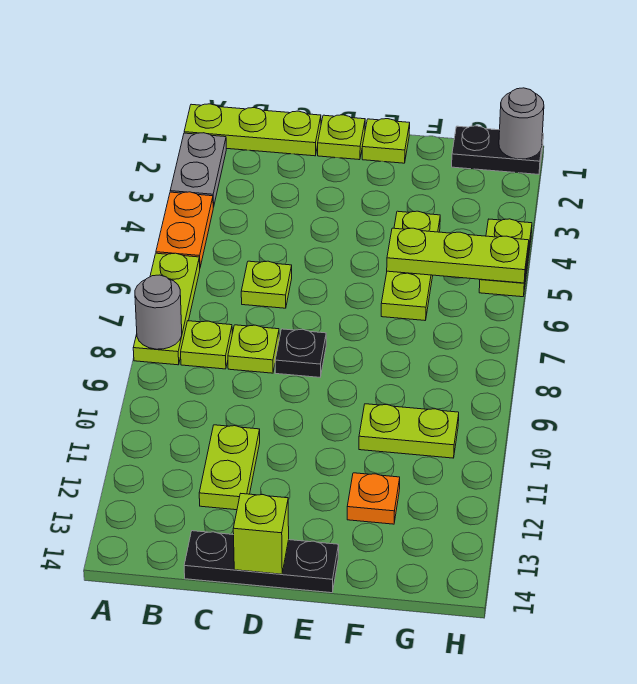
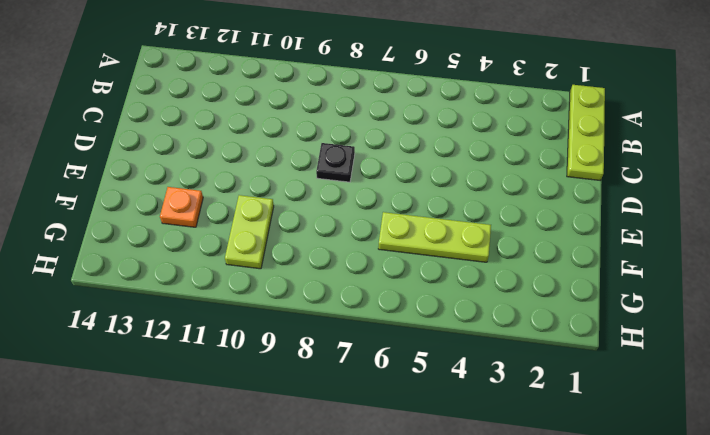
none -> grey 1x2 plate [170,133,226,207]
none -> orange 1x2 plate [156,192,213,267]
none -> lime 1x3 plate [133,253,200,365]

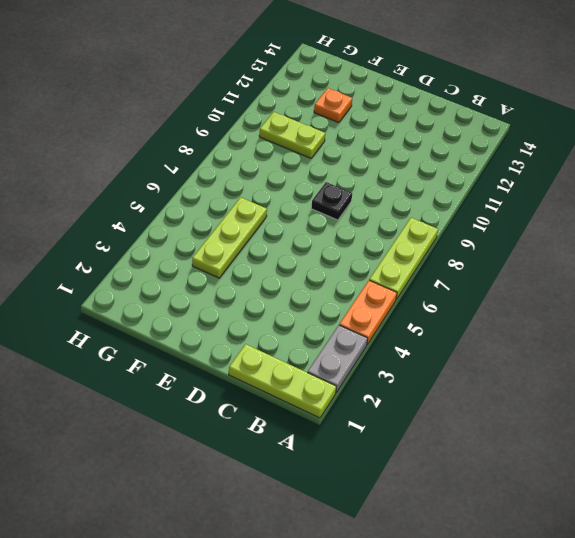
none -> lime 1x1 plate [181,321,232,369]
none -> lime 1x1 plate [241,261,292,308]
none -> lime 1x1 plate [228,325,279,373]

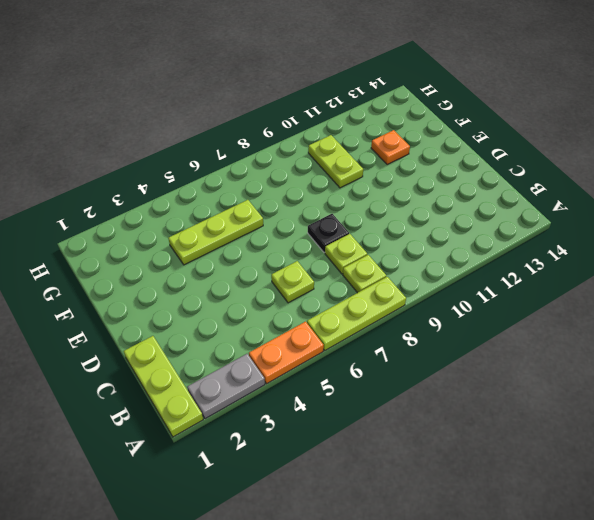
none -> lime 1x2 plate [199,425,260,510]
none -> black 1x3 plate [184,531,339,593]
none -> lime 1x1 plate [318,115,365,160]

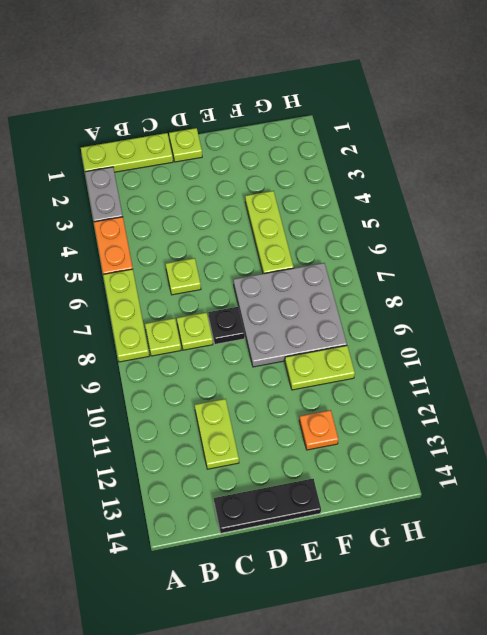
grey 3x3 plate [234,263,347,367] -> none
none -> lime 1x1 plate [362,119,410,163]
none -> black 1x2 plate [452,126,543,174]
none -> lime 1x2 plate [479,219,532,297]

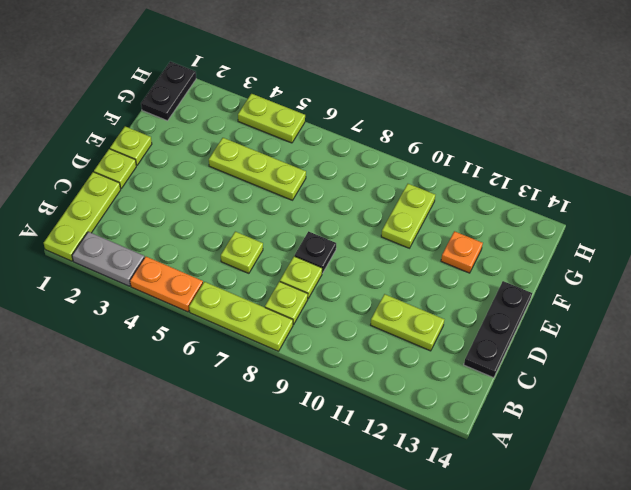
none -> grey 1x1 round brick [135,275,182,349]
none -> lime 1x1 brick [233,494,289,574]
none -> lime 1x3 plate [387,228,529,283]

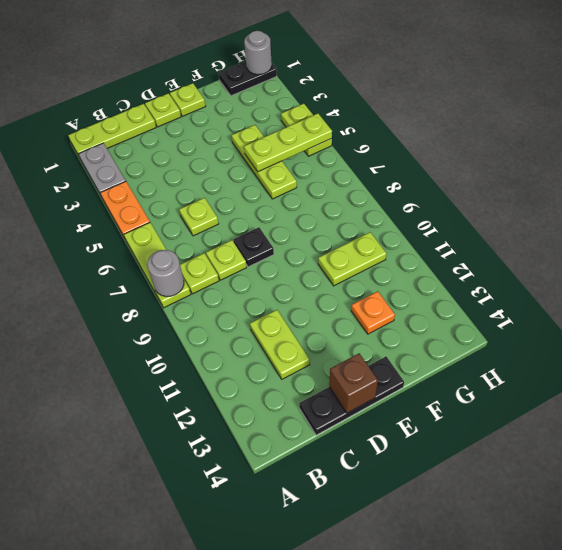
brown 1x1 brick [329,353,378,413] -> lime 1x1 brick [233,494,289,574]

